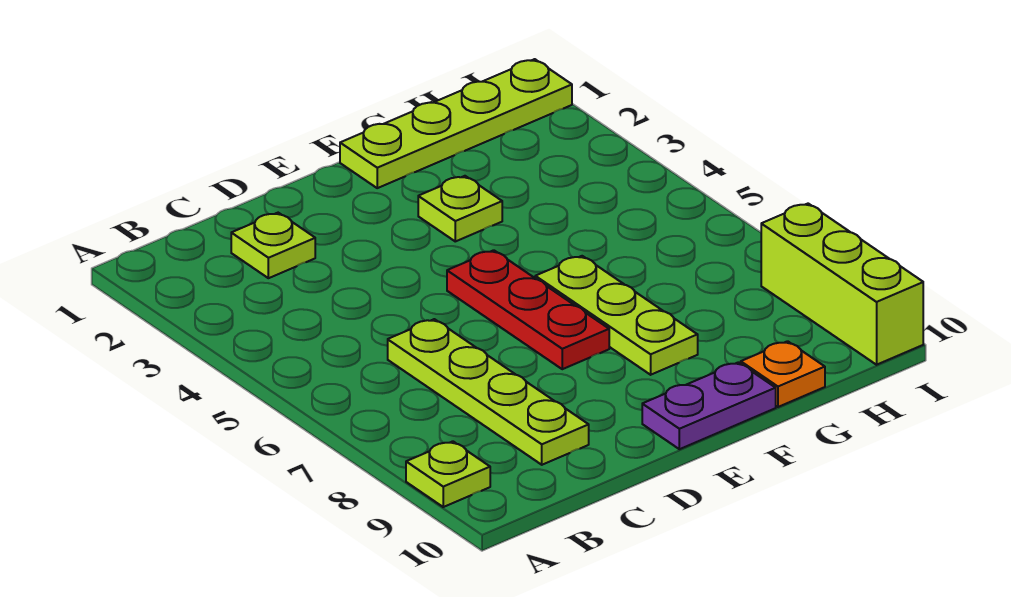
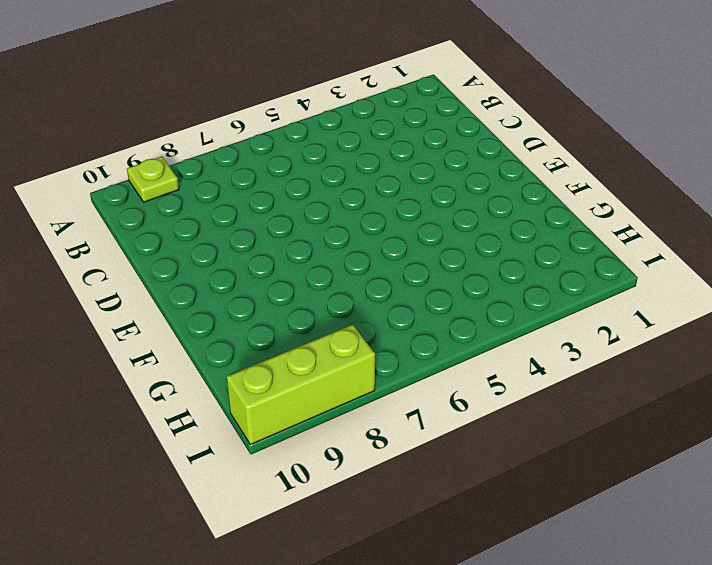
none -> lime 1x1 plate [231,213,315,278]
none -> lime 1x4 plate [388,319,589,465]

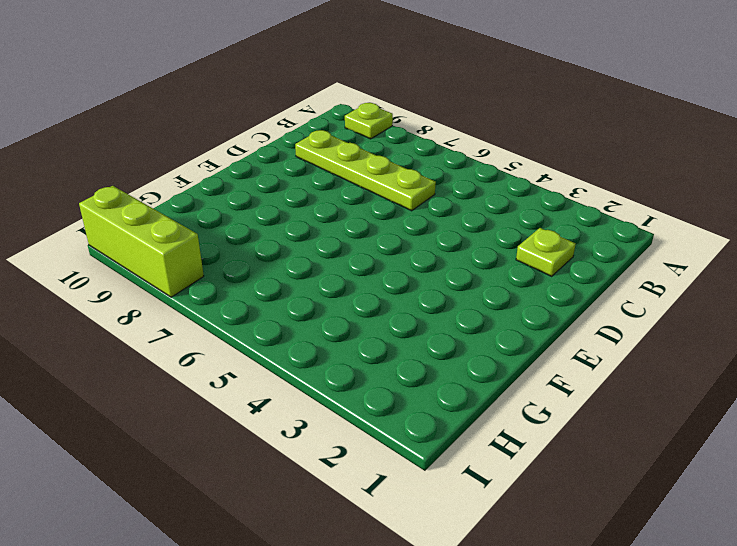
none -> red 1x3 plate [447,250,609,369]
none -> purple 1x2 plate [642,362,776,449]

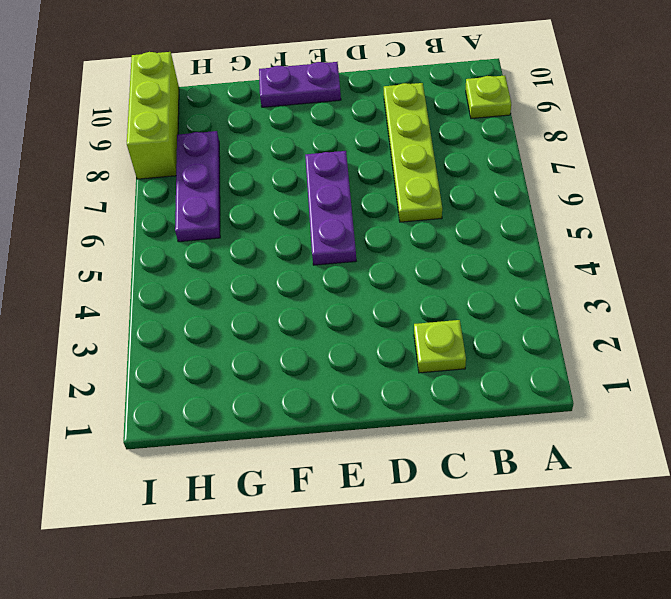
purple 1x3 plate [305,151,356,265] -> red 1x3 plate [447,250,609,369]
purple 1x3 plate [175,131,220,242] -> none
none -> lime 1x4 plate [340,59,572,188]
none -> lime 1x1 plate [418,176,502,241]

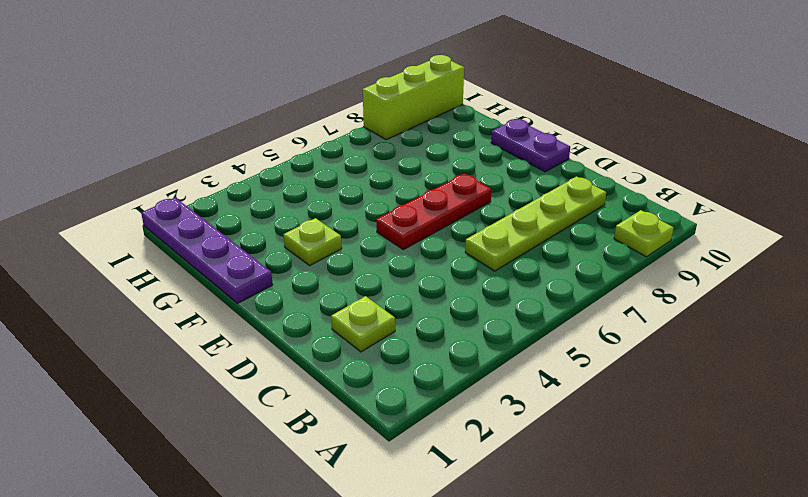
purple 1x4 plate [141,198,273,304] -> lime 1x4 plate [340,59,572,188]
none -> lime 1x3 plate [535,256,698,375]
none -> orange 1x1 plate [741,341,825,407]

